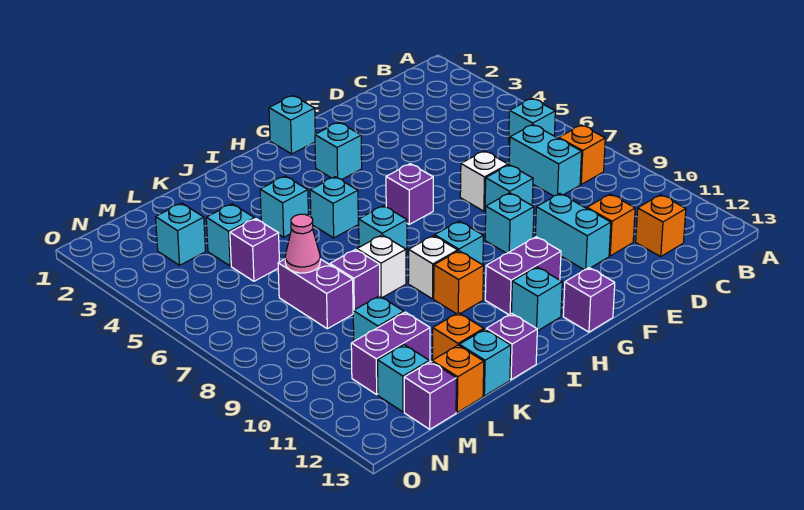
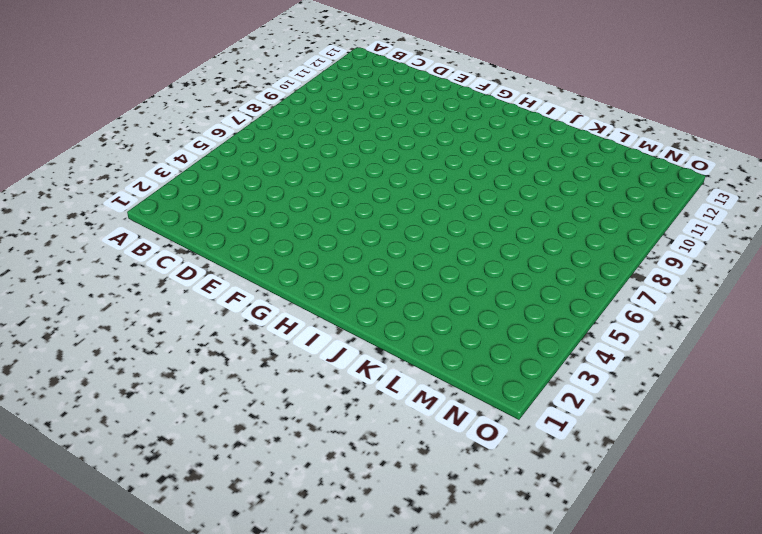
none -> cyan 1x1 brick [509,98,555,145]
none -> orange 1x1 brick [559,125,605,184]
none -> cyan 1x2 brick [509,125,582,196]
none -> orange 1x1 brick [636,195,686,256]

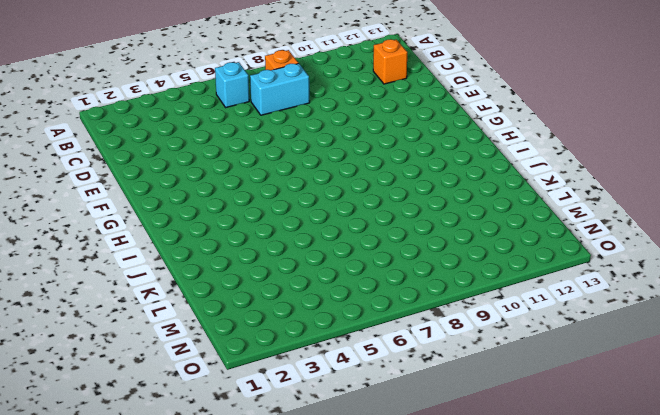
none -> orange 1x1 brick [587,194,635,256]
none -> white 1x1 brick [460,151,508,211]
none -> cyan 1x1 brick [485,165,533,212]
none -> cyan 1x2 brick [535,194,611,270]

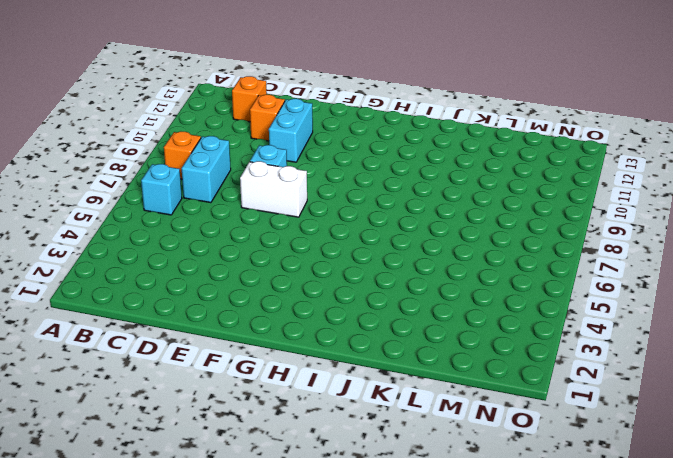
white 1x2 brick [240,161,307,217] -> white 1x1 brick [460,151,508,211]
none -> cyan 1x1 brick [485,193,534,253]
none -> cyan 1x1 brick [269,96,315,154]
none -> cyan 1x1 brick [315,122,362,179]
none -> purple 1x1 brick [386,164,433,224]

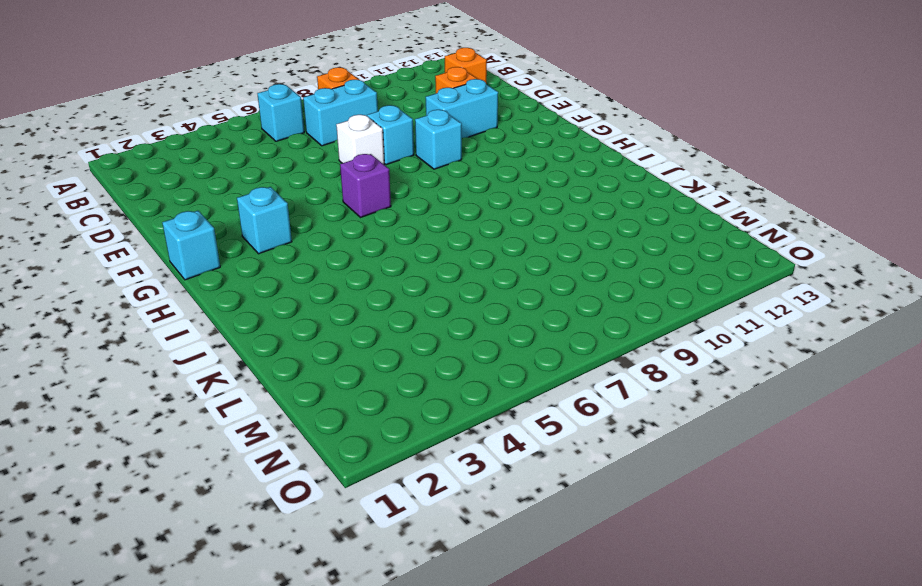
none -> purple 1x2 brick [485,237,561,315]
none -> purple 1x1 brick [563,268,615,332]
none -> cyan 1x1 brick [435,221,483,265]
none -> cyan 1x1 brick [511,267,562,331]

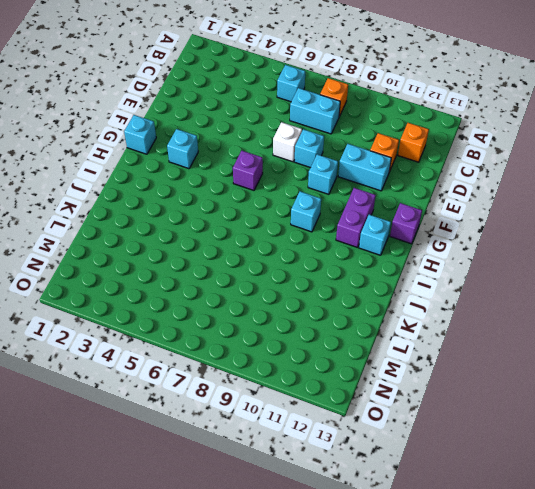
none -> cyan 1x1 brick [310,177,358,238]
none -> cyan 1x1 brick [359,206,407,255]
none -> white 1x1 brick [408,236,458,299]
none -> orange 1x1 brick [434,251,484,314]

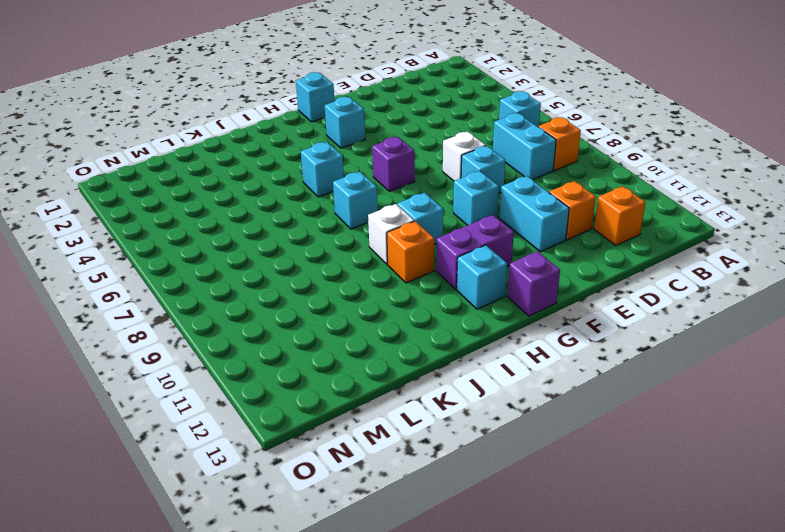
none -> cyan 1x1 brick [260,176,308,237]
none -> white 1x1 brick [357,235,406,298]
none -> purple 1x1 brick [486,313,537,380]
none -> purple 1x1 brick [330,249,380,311]

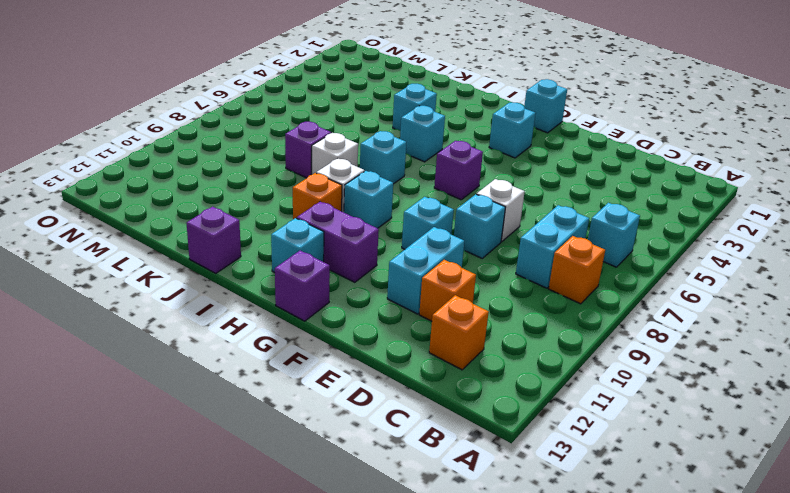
none -> orange 1x1 brick [432,313,484,360]
none -> cyan 1x1 brick [459,329,511,396]
none -> cyan 1x1 brick [206,204,255,266]
none -> purple 1x1 brick [230,219,279,281]

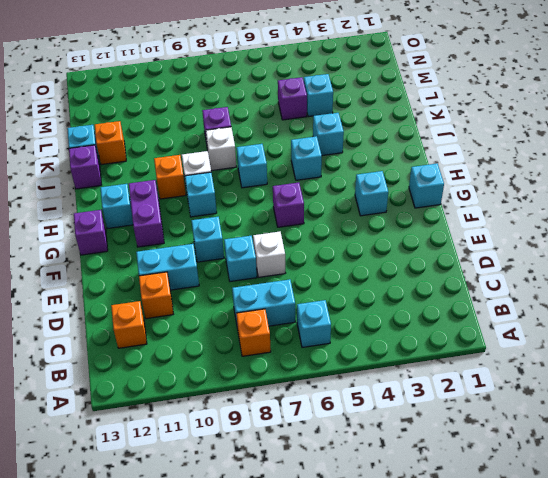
none -> purple 1x2 brick [278,259,353,329]
none -> cyan 1x1 brick [353,296,404,341]
none -> purple 1x2 brick [351,312,430,394]
none -> orange 1x1 brick [432,345,484,412]

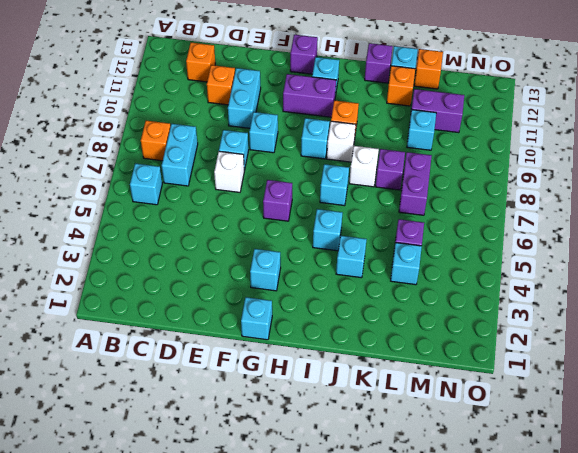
none -> cyan 1x1 brick [156,203,206,265]
none -> cyan 1x1 brick [378,345,429,412]
none -> purple 1x1 brick [404,361,456,429]
none -> pink 1x1 cone [285,214,320,273]

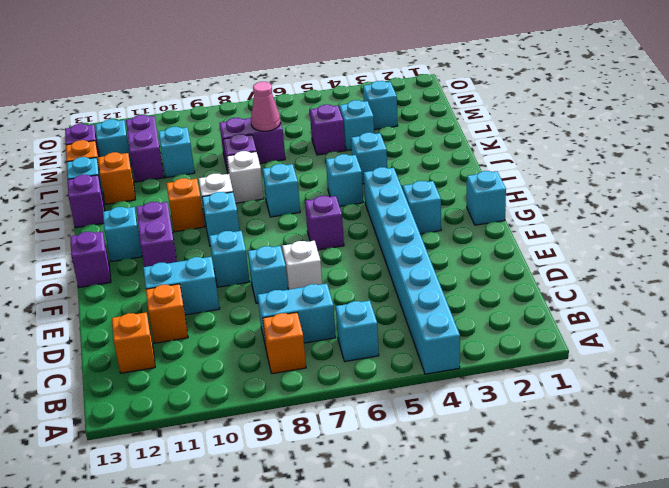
cyan 1x8 brick [364,167,460,374] -> none

